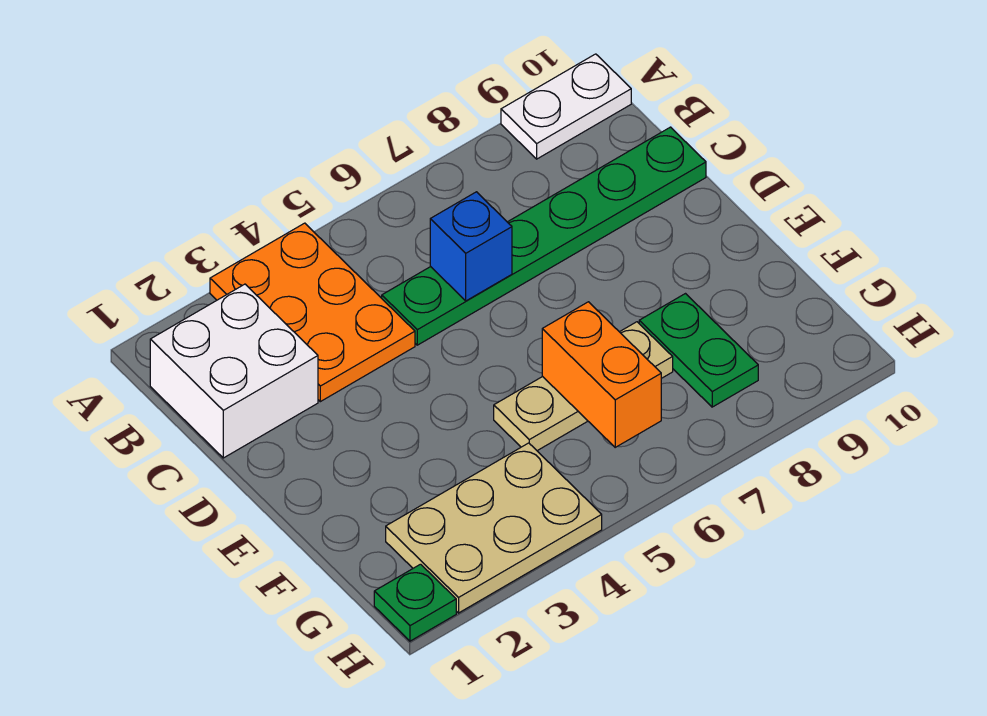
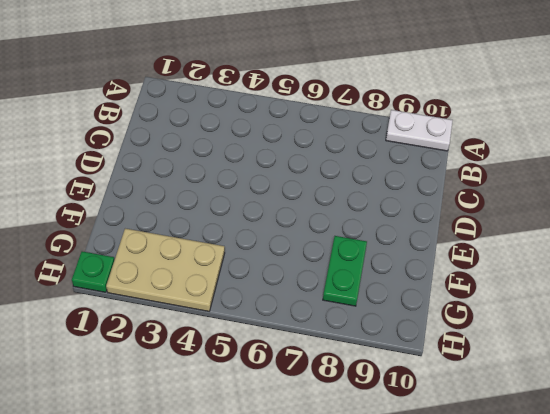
none -> orange 2x3 plate [210,223,415,402]
none -> white 2x2 brick [150,284,318,458]

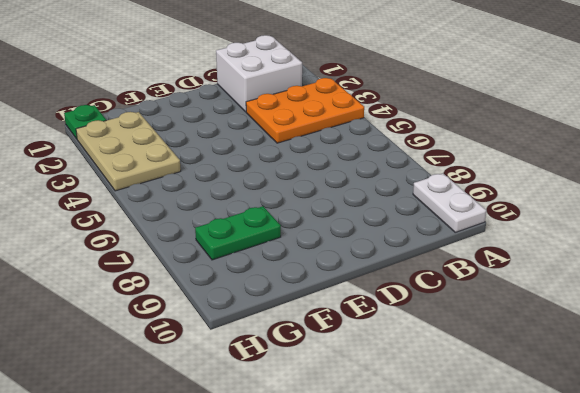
none -> green 1x6 plate [382,127,706,345]
none -> tan 1x3 plate [494,322,673,451]

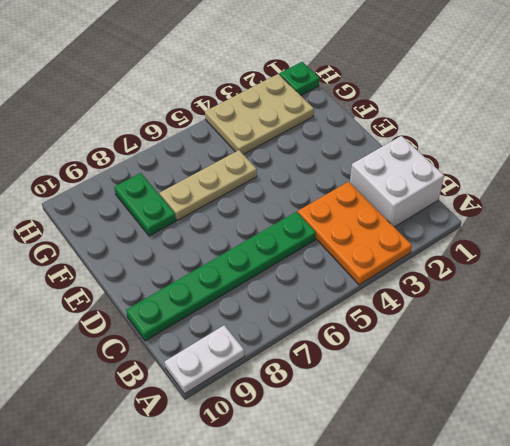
none -> blue 1x1 brick [430,192,512,301]
none -> orange 1x2 brick [542,302,661,447]

